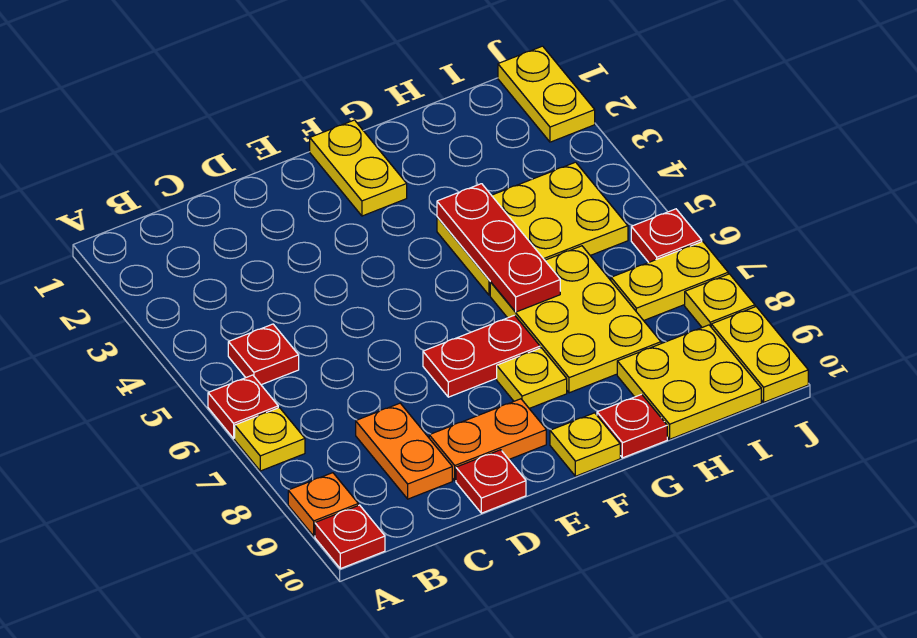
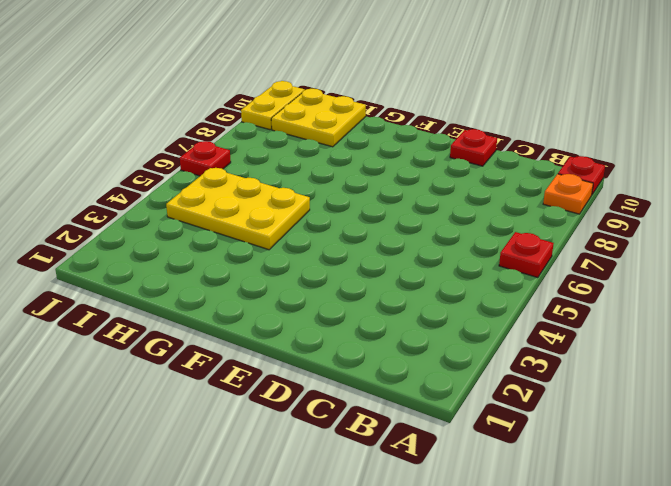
none -> yellow 1x1 plate [235,408,305,471]
none -> red 1x1 plate [228,324,299,385]
none -> orange 1x2 plate [356,403,452,499]

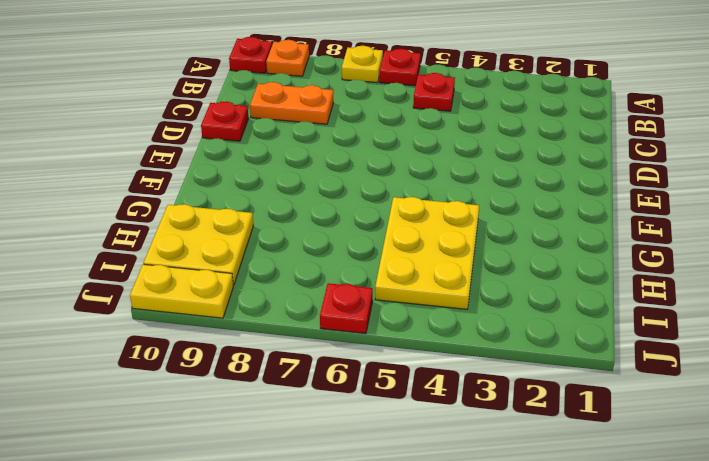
none -> orange 1x2 plate [429,399,546,481]
none -> red 1x2 plate [423,315,540,397]
none -> yellow 1x2 plate [310,120,407,216]

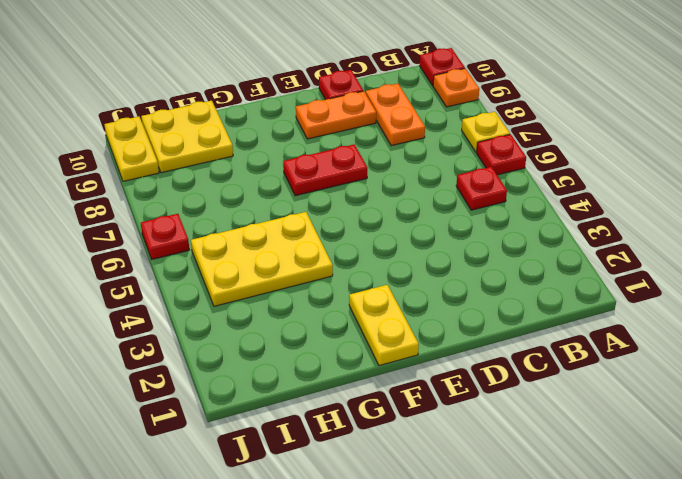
none -> yellow 1x1 plate [497,348,567,408]
none -> yellow 1x1 plate [550,413,620,476]
none -> yellow 2x3 plate [490,246,661,393]

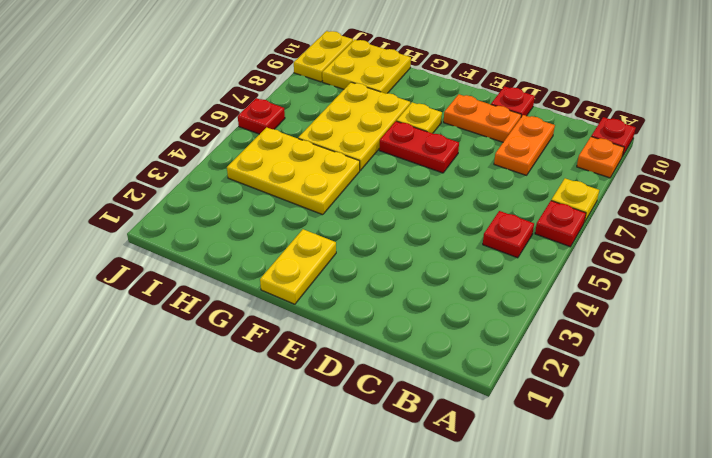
none -> yellow 1x1 plate [550,413,620,476]
none -> red 1x1 plate [597,394,667,458]
none -> yellow 1x2 plate [611,241,728,321]

